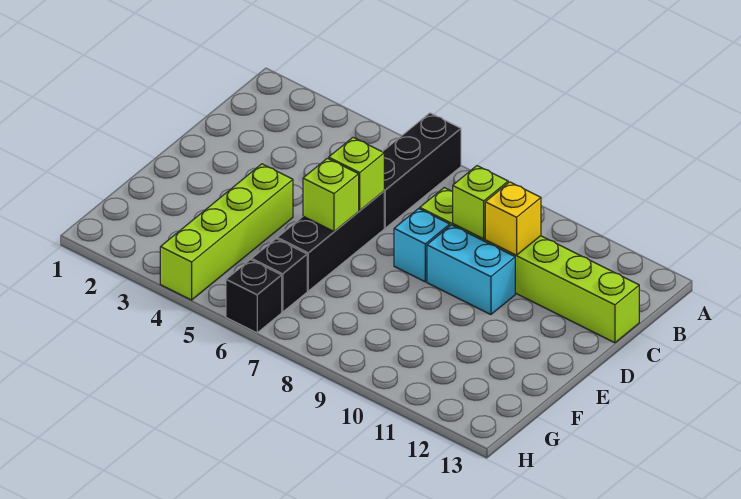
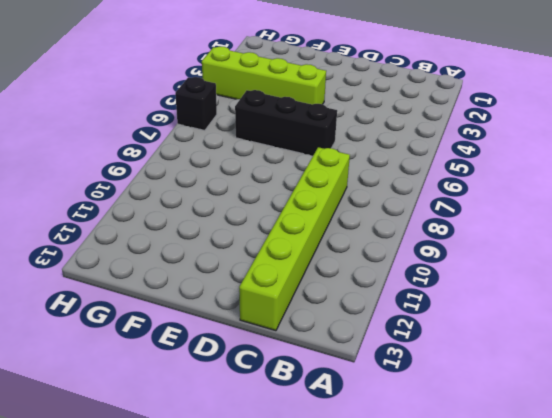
none -> black 1x3 brick [383,113,461,228]
none -> cyan 1x1 brick [394,209,450,282]
none -> cyan 1x2 brick [427,225,515,315]

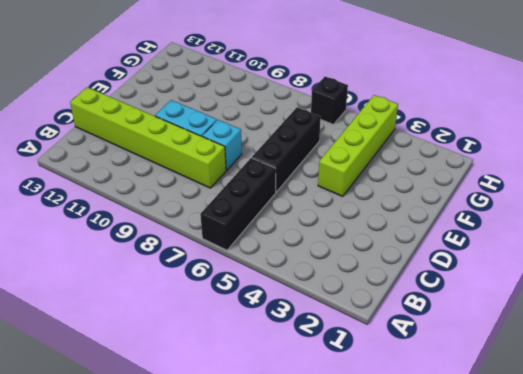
none -> black 1x1 brick [252,239,307,312]
none -> lime 1x1 brick [453,166,508,239]
none -> yellow 1x1 brick [485,182,541,255]

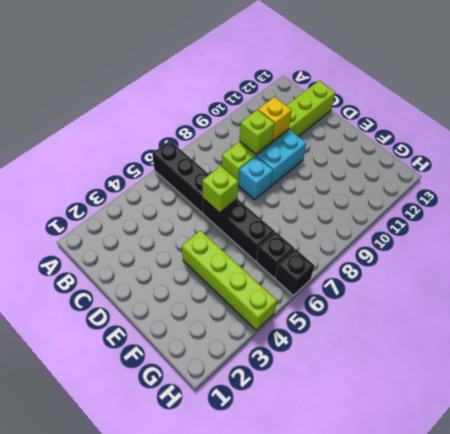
none -> lime 1x1 brick [303,158,359,232]

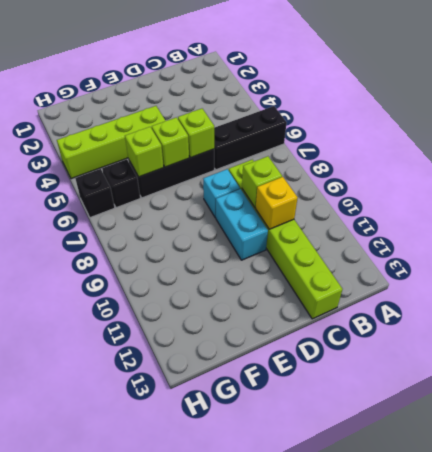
lime 1x1 brick [125,127,164,177] -> none

